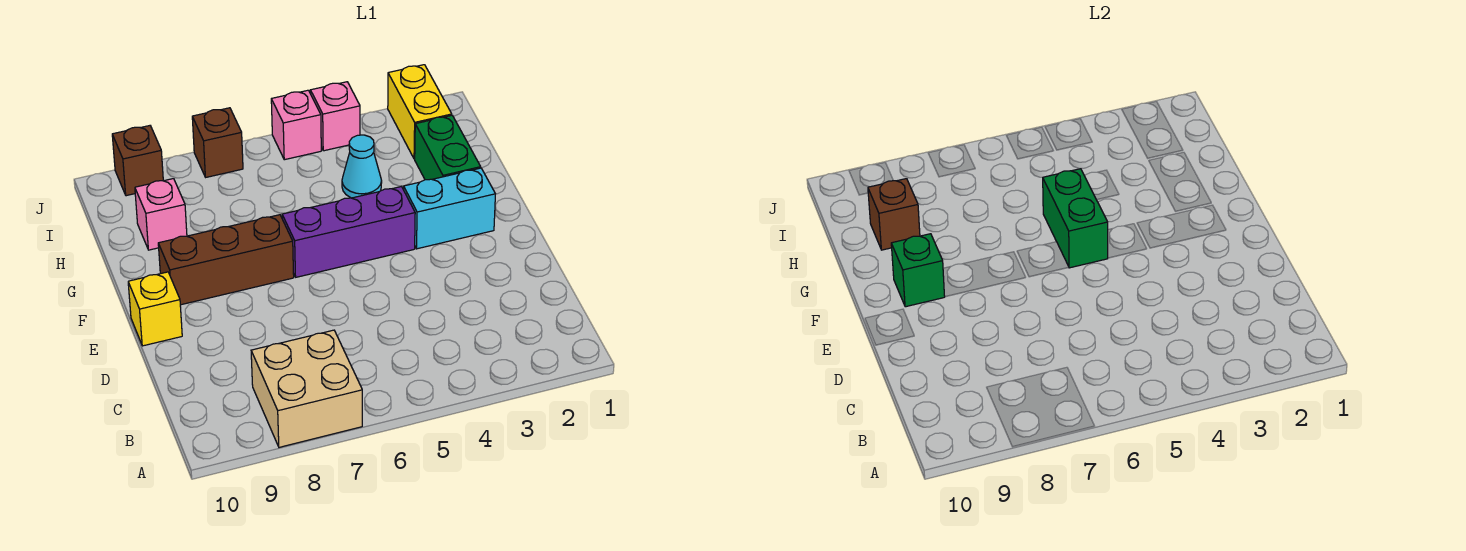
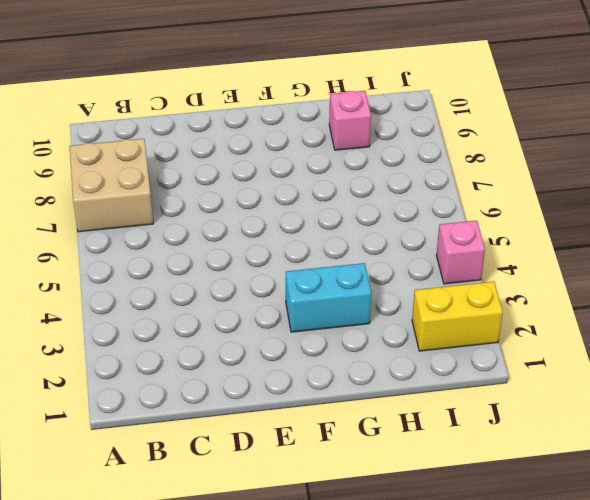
cyan 1x2 brick [286,263,371,332] -> cyan 1x2 brick turned to [404,168,495,249]
none -> yellow 1x1 brick [128,272,182,346]
none -> purple 1x3 brick [282,187,415,277]
none -> brown 1x3 brick [158,215,294,305]

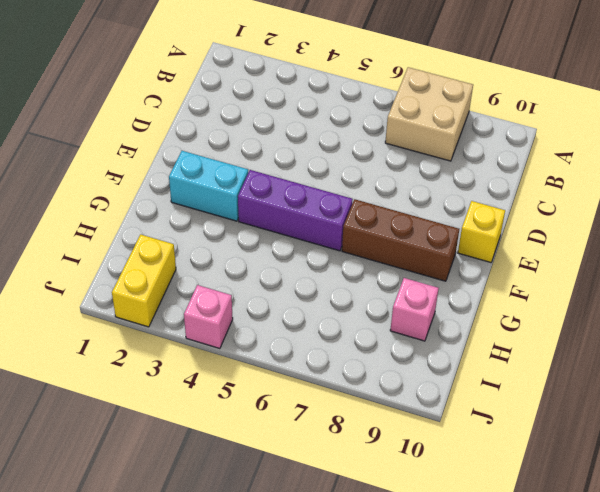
none -> green 1x2 brick [415,115,481,180]
none -> cyan 1x1 cone [342,135,382,198]
none -> pink 1x1 brick [271,90,321,160]

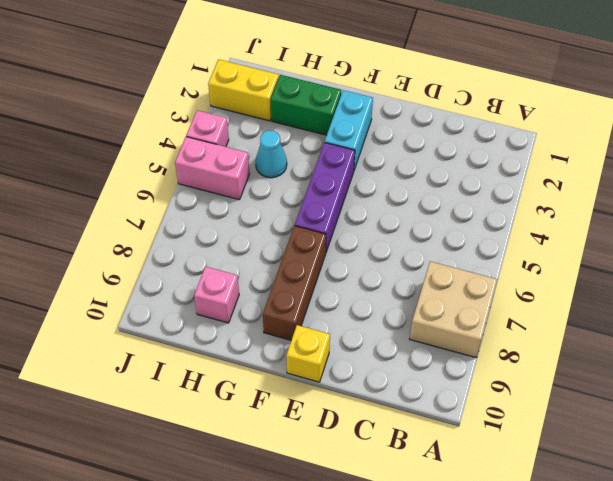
pink 1x2 brick [175,137,250,200] -> pink 1x1 brick [271,90,321,160]
none -> brown 1x1 brick [192,108,243,177]
none -> brown 1x1 brick [112,126,163,196]
none -> green 1x2 brick [1043,169,1108,268]

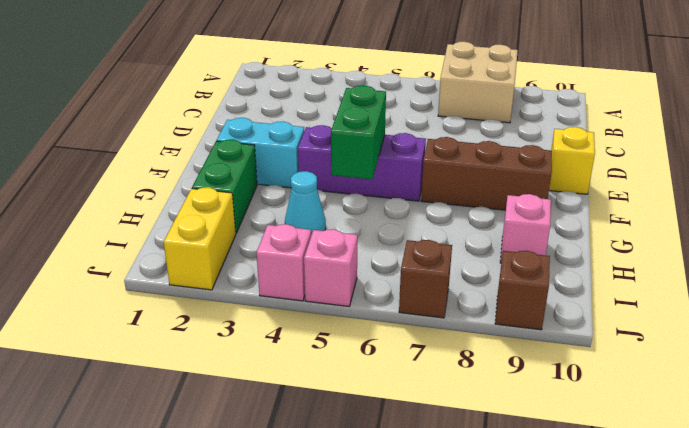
none -> green 1x1 brick [891,234,945,307]
none -> brown 1x1 brick [868,179,920,250]

